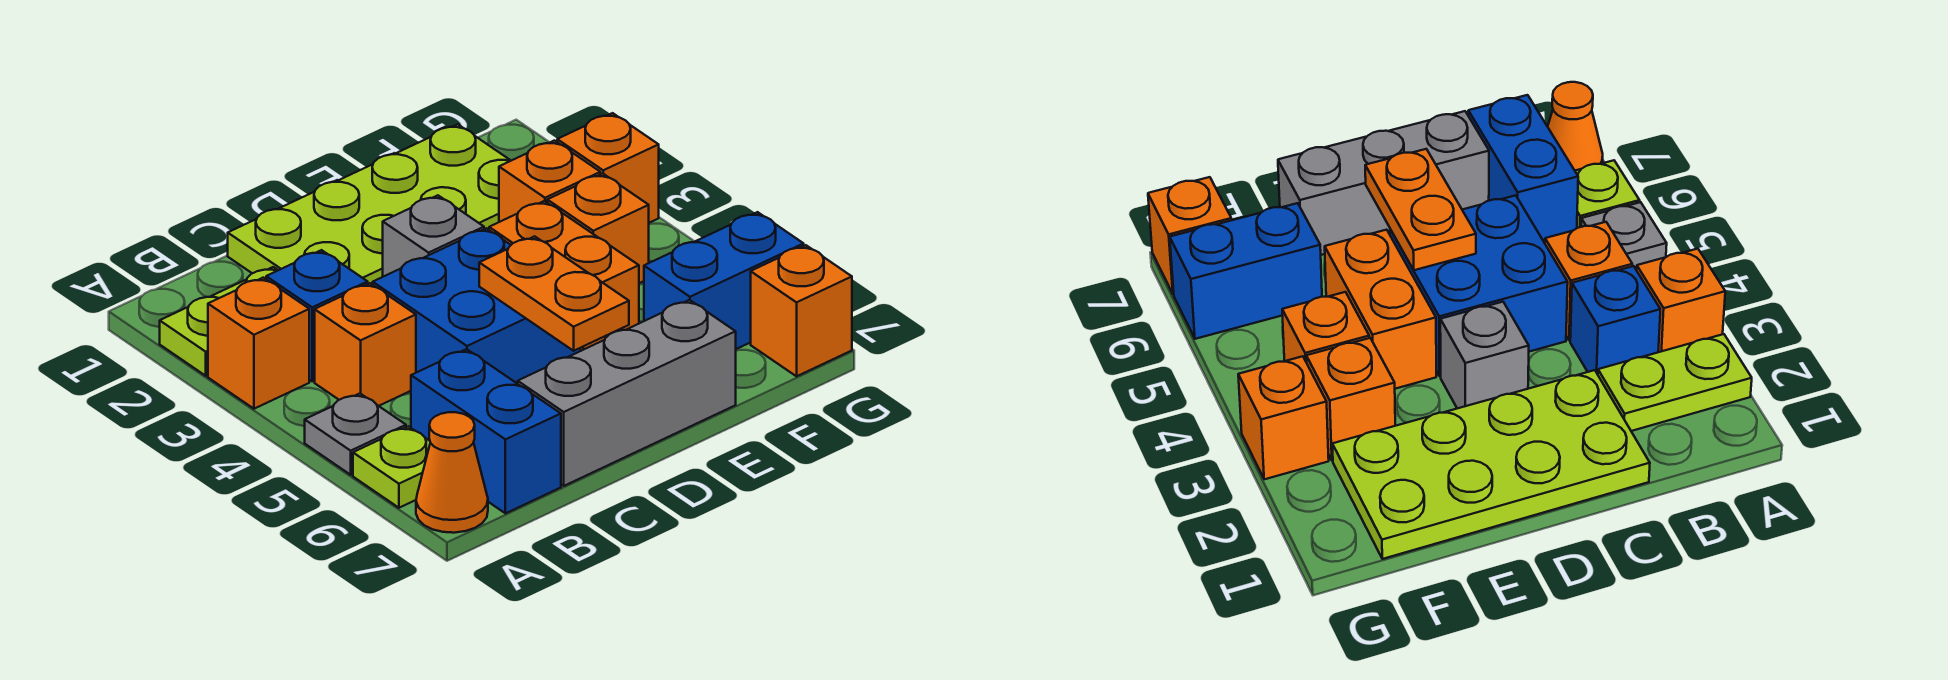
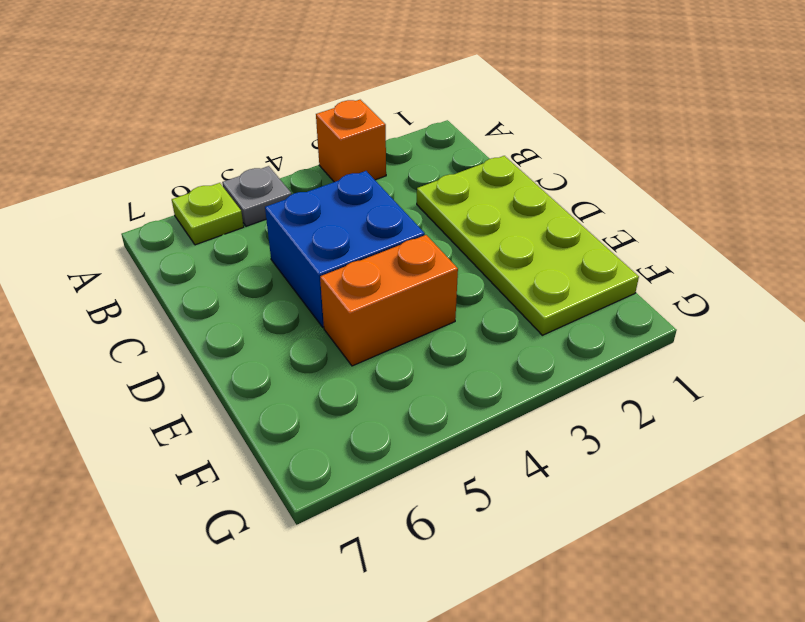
none -> lime 1x2 plate [160,267,278,376]
none -> orange 1x1 cone [416,412,488,533]
none -> blue 1x1 brick [266,250,368,381]

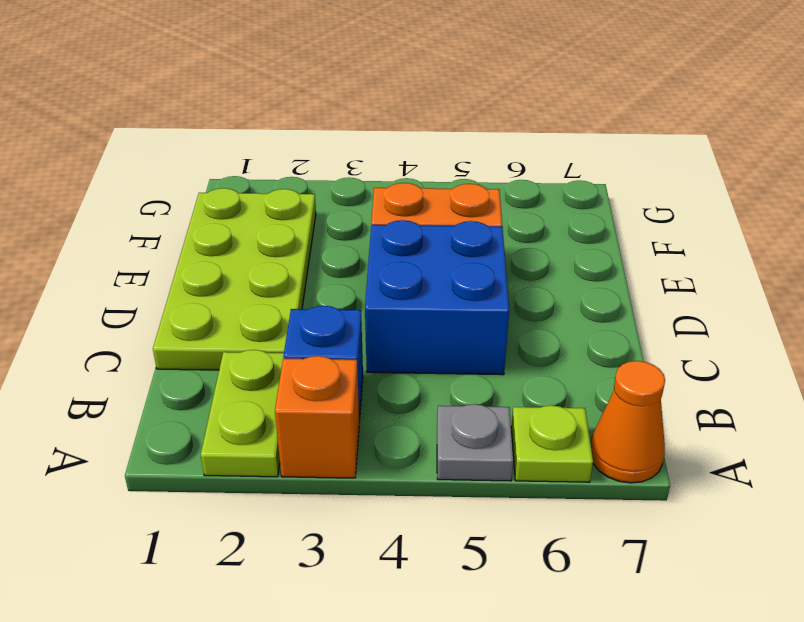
none -> orange 1x1 brick [315,283,416,406]
none -> blue 1x2 brick [411,349,561,513]
none -> grey 1x3 brick [518,300,736,486]

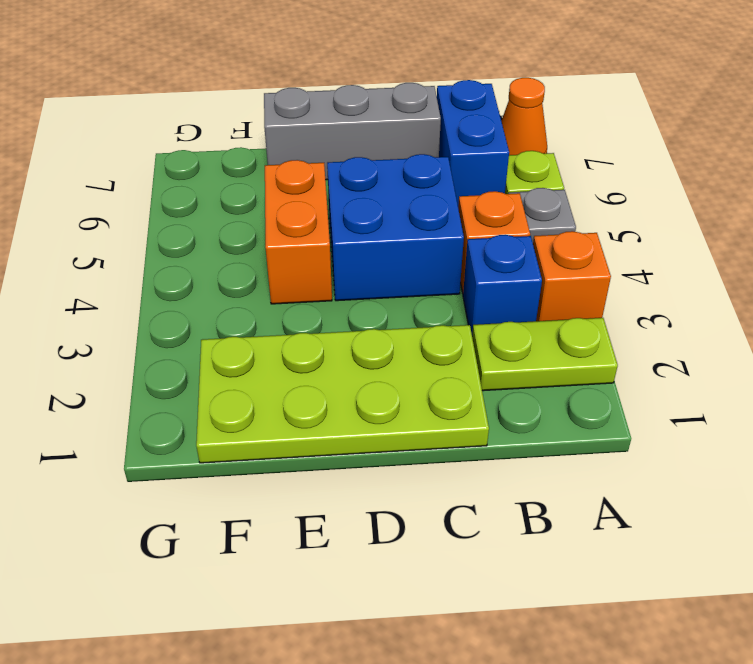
none -> grey 1x1 brick [383,195,484,277]
none -> orange 1x1 brick [499,141,600,222]
none -> orange 1x1 brick [547,174,649,283]

